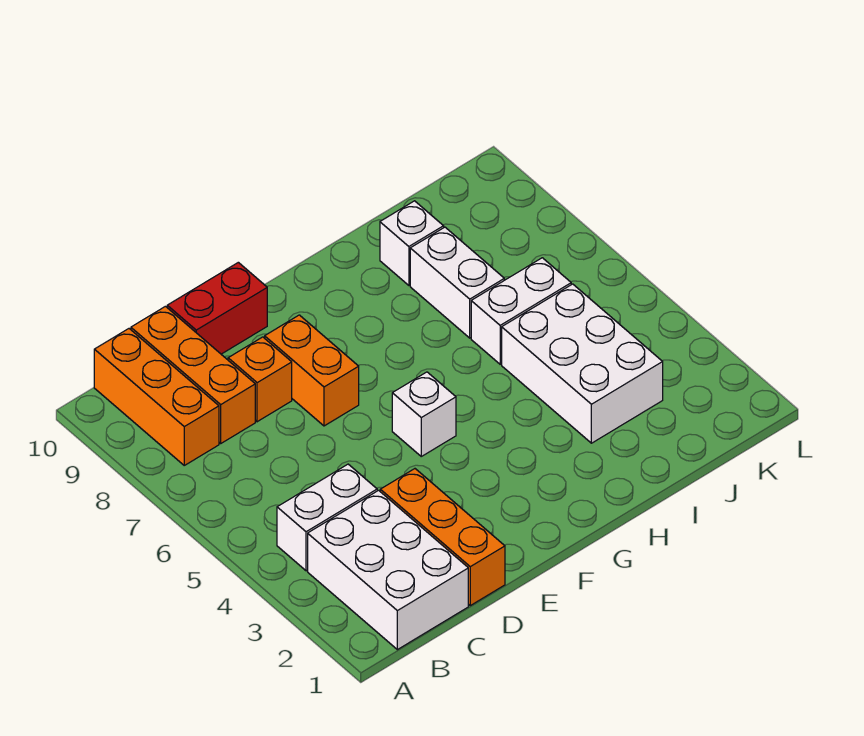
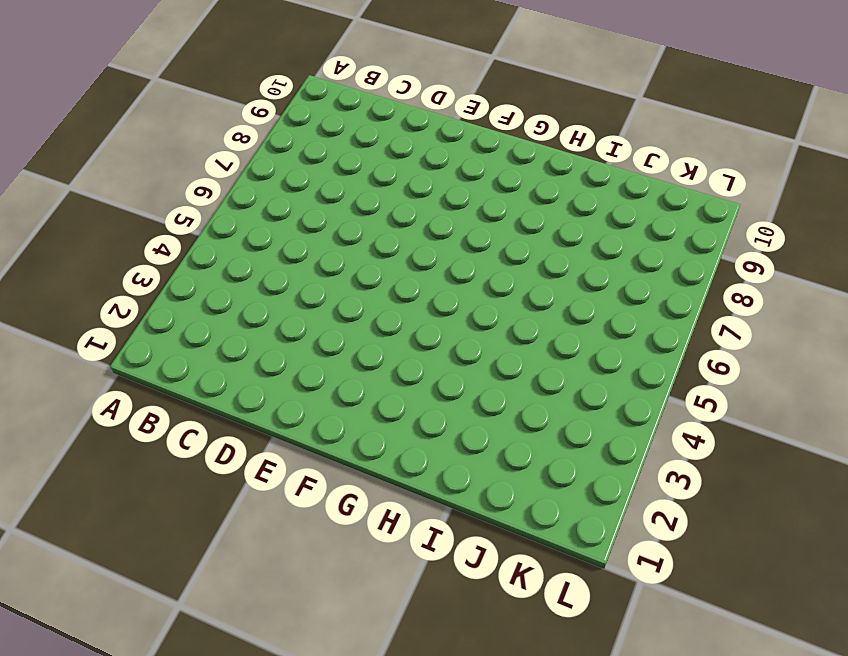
none -> white 2x3 brick [308,490,468,650]
none -> white 1x2 brick [277,464,377,571]
none -> orange 1x3 brick [94,329,219,465]

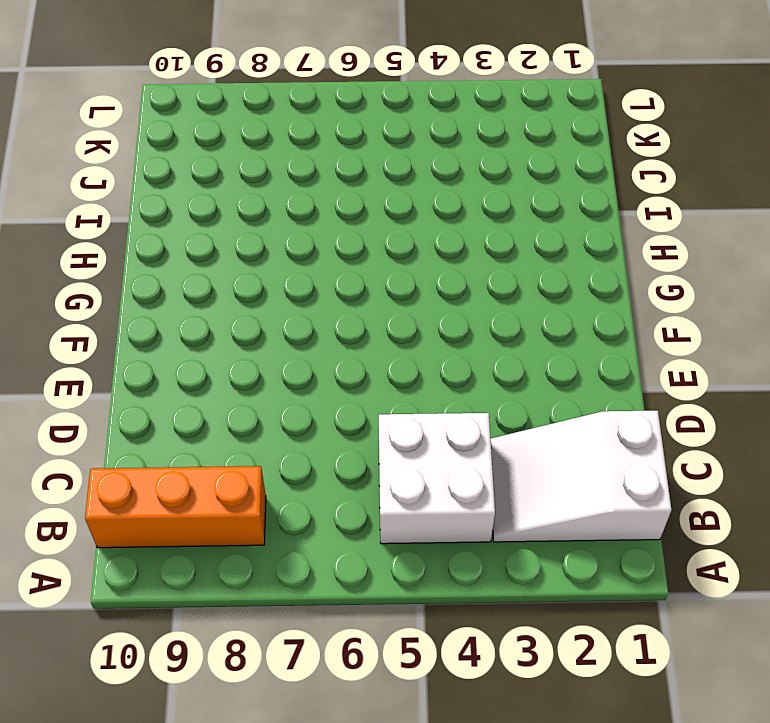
white 2x3 slope [491,411,672,542] -> white 2x3 brick [308,490,468,650]
white 2x2 brick [379,413,495,544] -> white 1x2 brick [277,464,377,571]
none -> orange 1x3 brick [131,306,255,443]
none -> orange 1x3 brick [380,469,505,606]
none -> orange 1x1 brick [228,337,292,422]

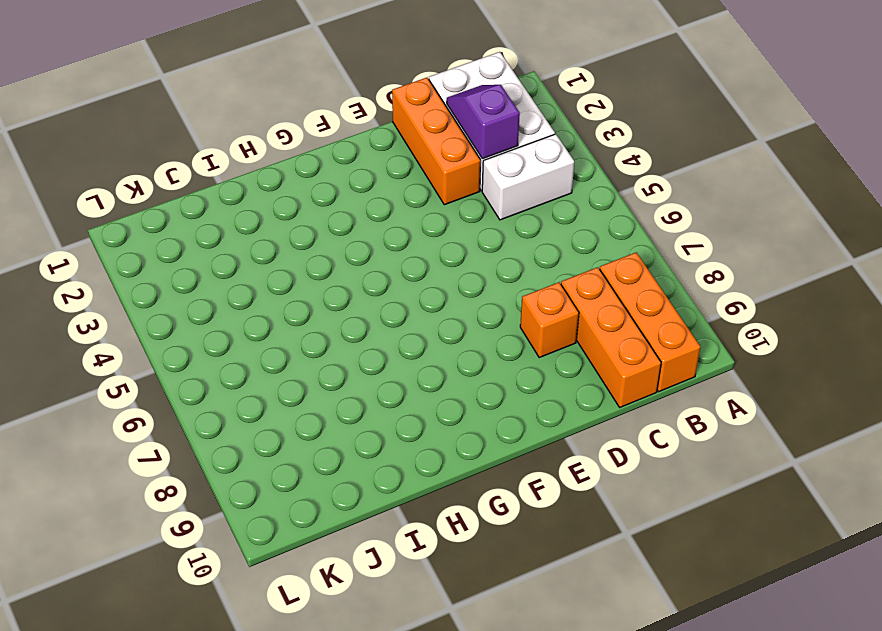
purple 1x2 slope [447,85,520,159] -> none
none -> red 1x2 brick [167,262,267,354]
none -> orange 1x2 brick [265,315,359,426]
none -> white 1x1 brick [392,372,456,456]

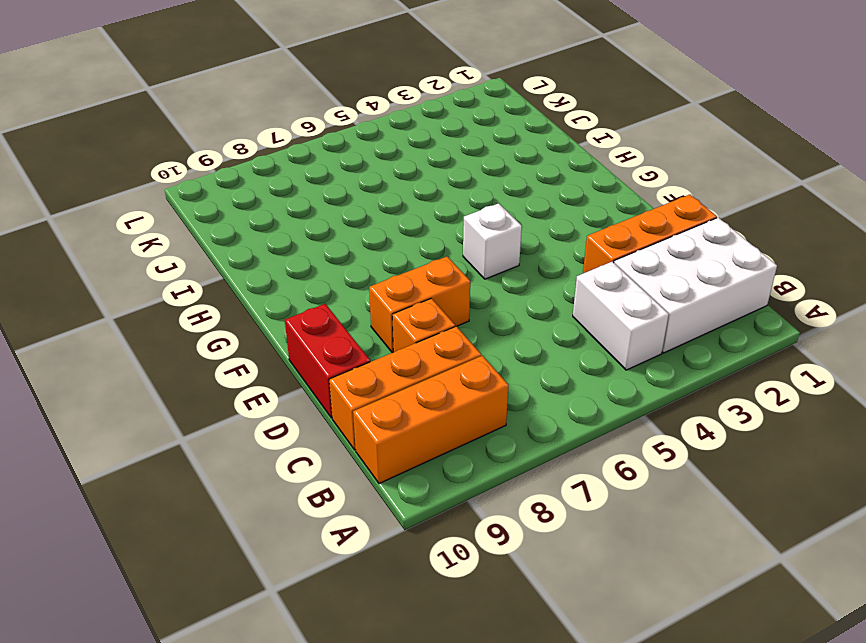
none -> white 2x3 brick [502,284,663,443]
none -> white 1x2 brick [471,258,571,364]
none -> white 1x2 brick [410,227,504,338]

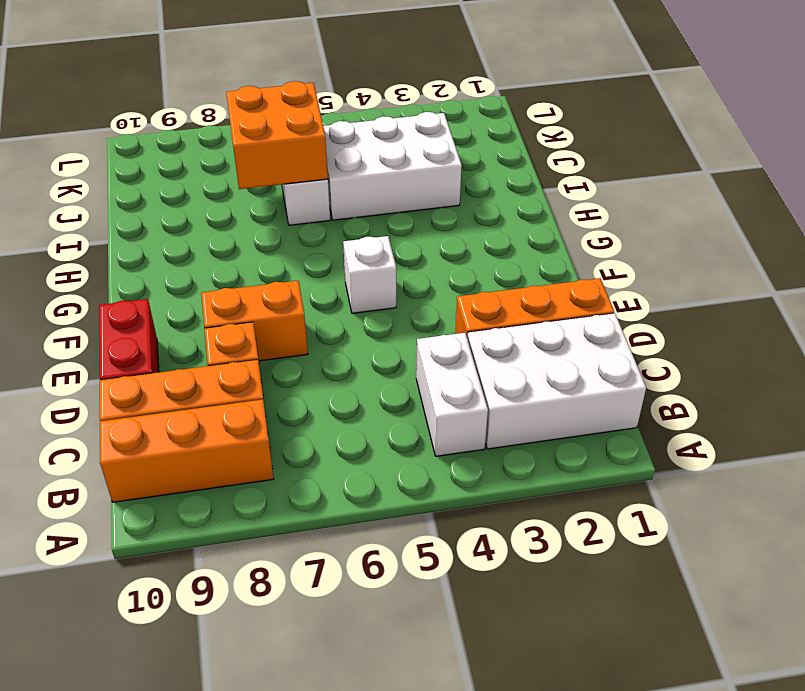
orange 2x2 brick [226,81,328,189] -> none
none -> white 1x2 brick [410,227,504,338]
none -> white 1x1 brick [380,201,444,285]

